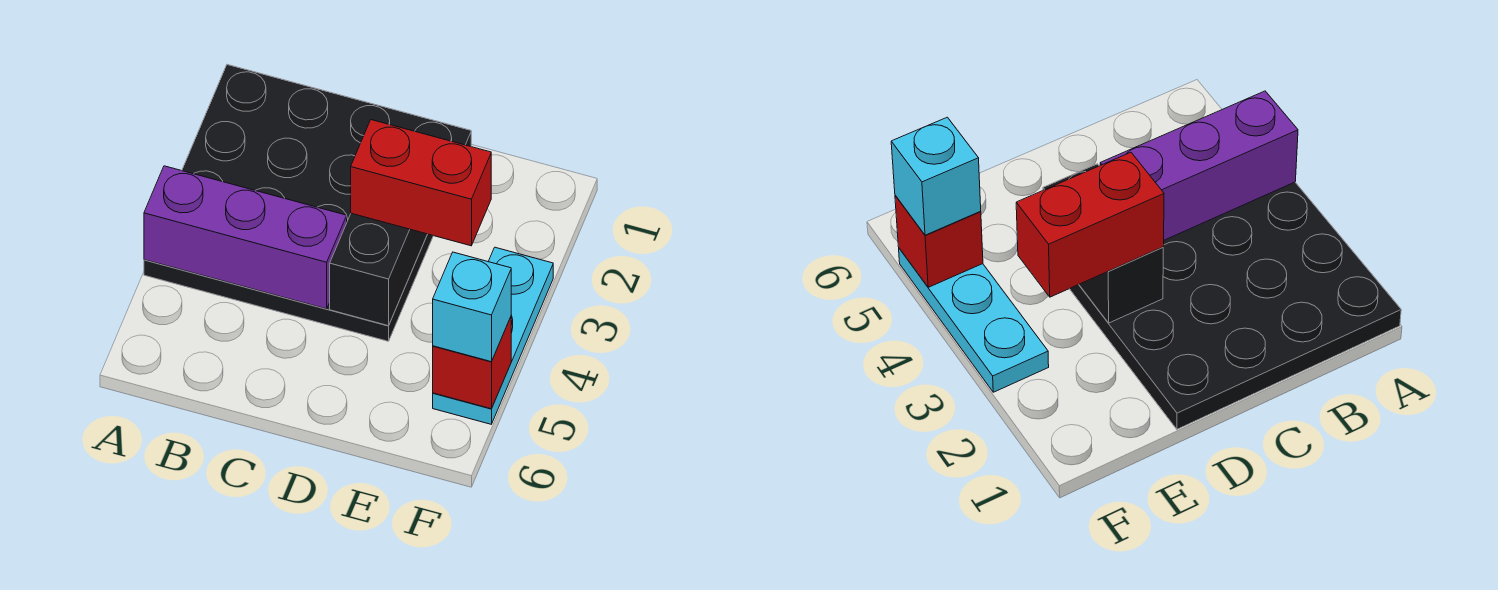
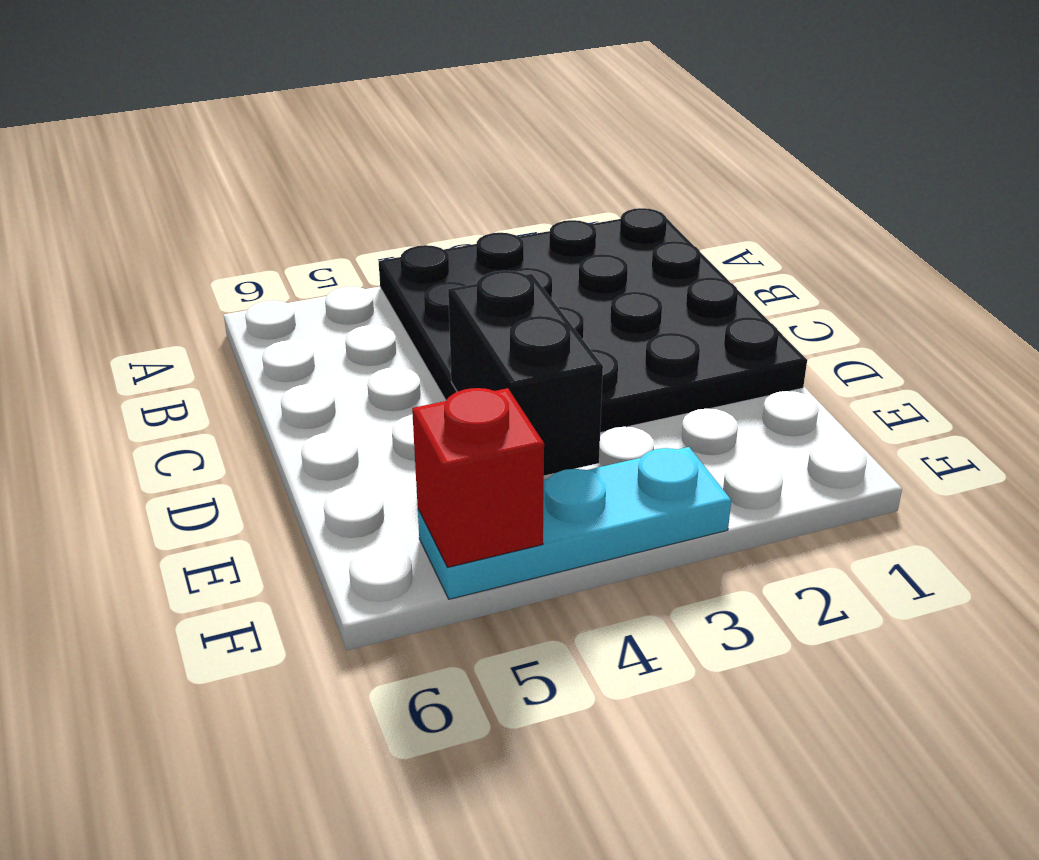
black 1x2 brick [448,271,603,476] -> black 1x2 brick turned to [330,213,427,326]
none -> purple 1x3 brick [144,166,347,309]
none -> red 1x2 brick [351,120,491,246]

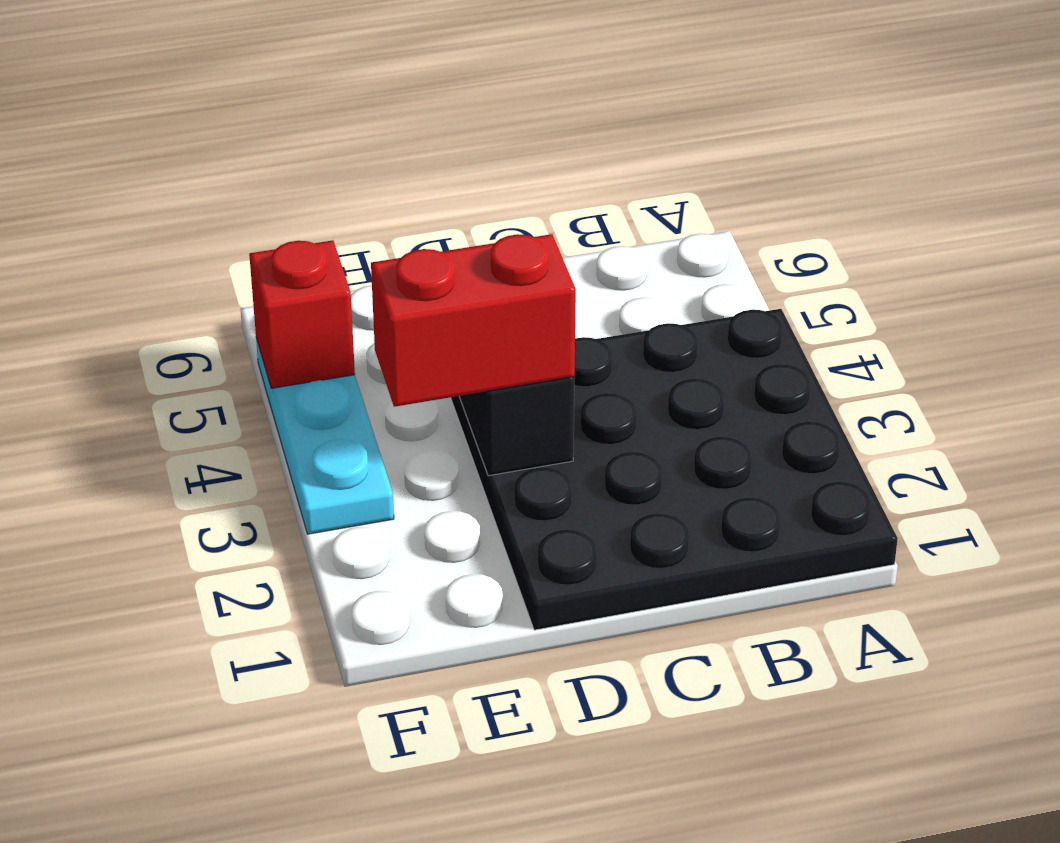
none -> purple 1x3 brick [144,166,347,309]
none -> cyan 1x1 brick [433,252,511,362]

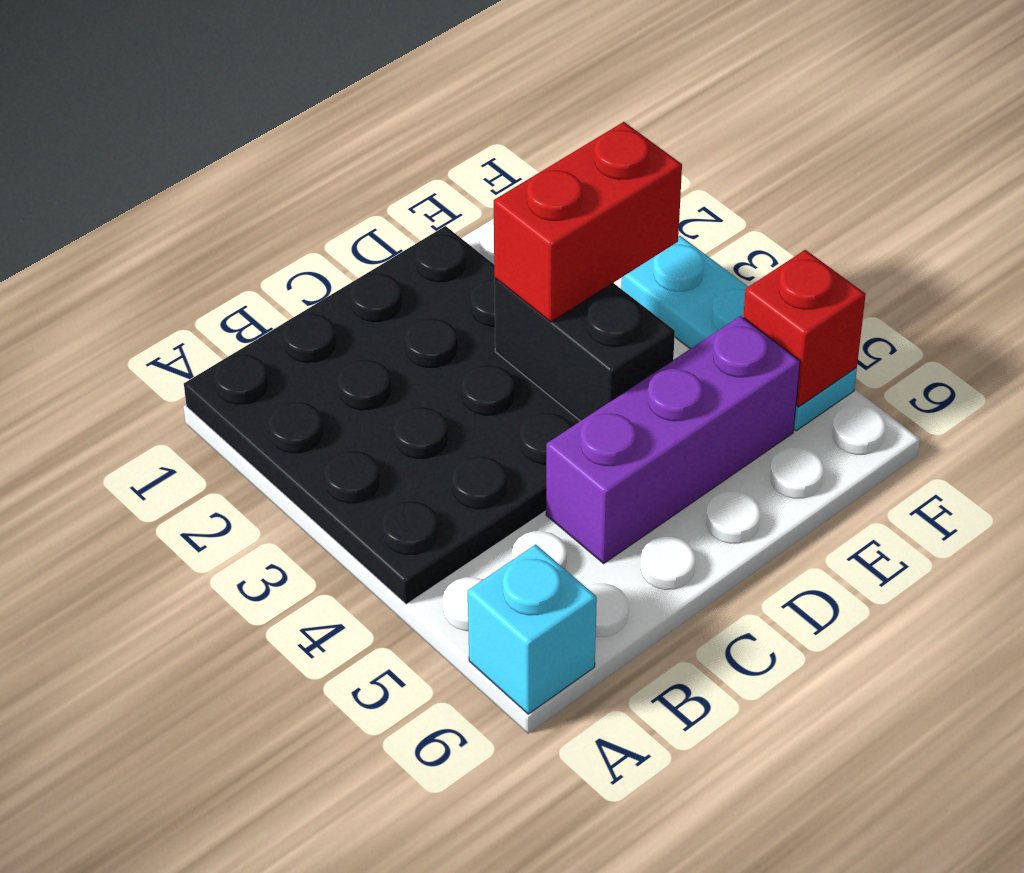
cyan 1x1 brick [468,545,597,714] -> cyan 1x1 brick moved to [433,252,511,362]
purple 1x3 brick [546,316,800,563] -> purple 1x3 brick moved to [144,166,347,309]

